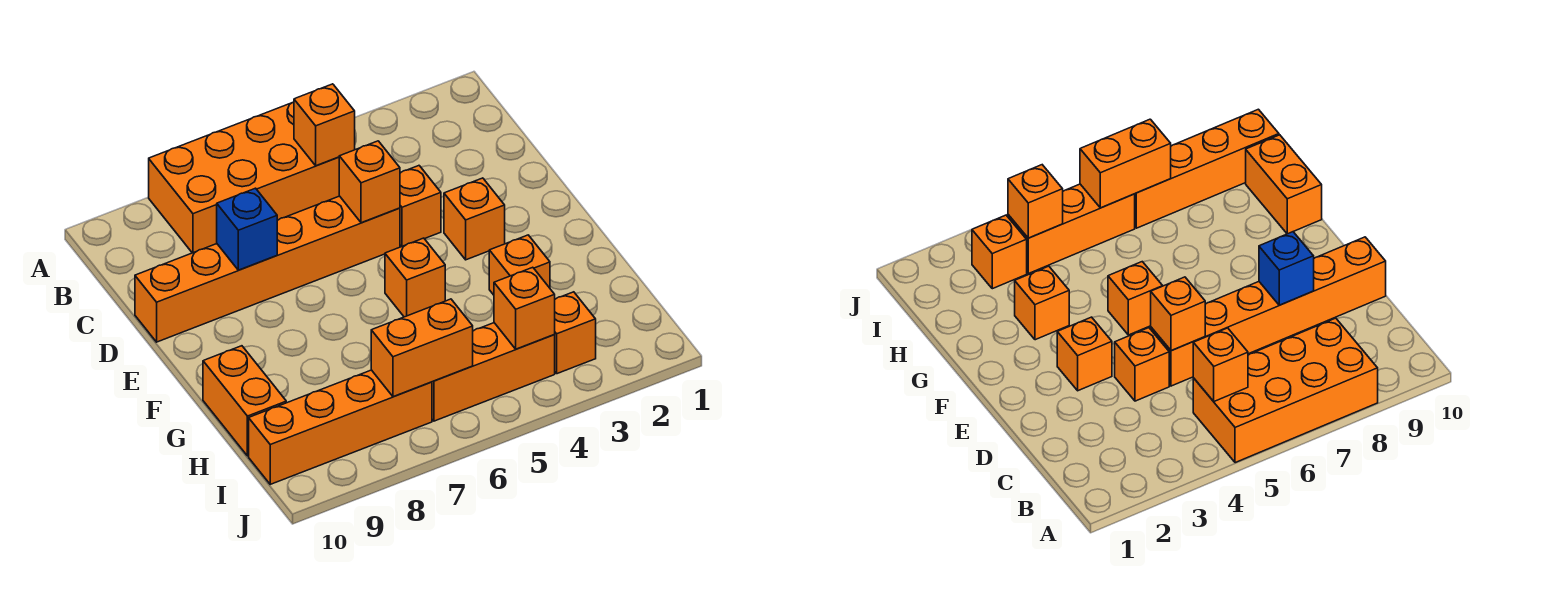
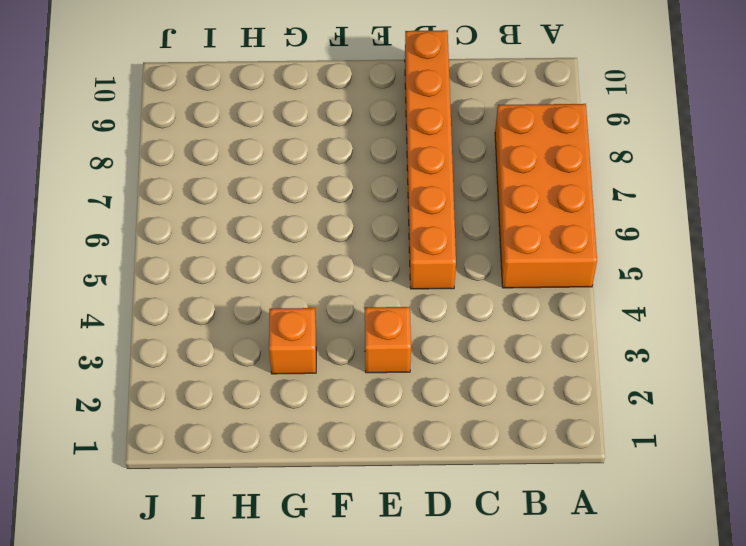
none -> orange 1x1 brick [400,166,441,247]
none -> orange 1x1 brick [385,238,445,317]
none -> orange 1x2 brick [203,346,286,456]

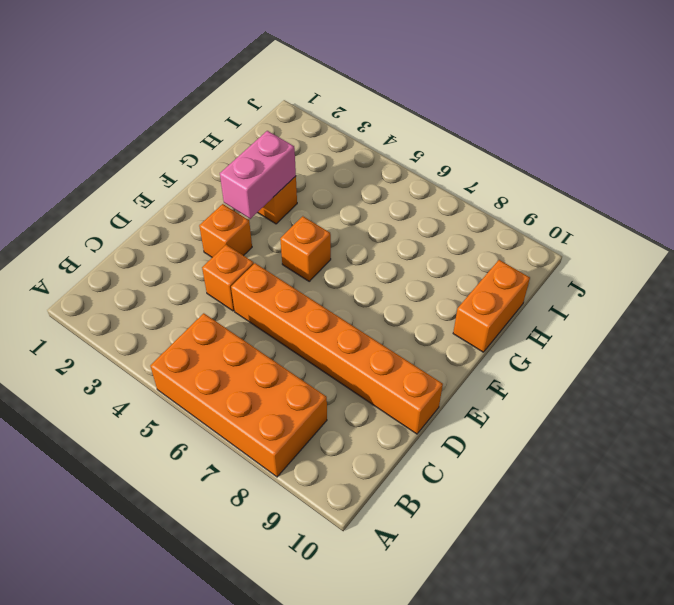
pink 1x2 brick [220,131,296,219] -> none
none -> orange 1x1 brick [554,292,596,374]
none -> orange 1x3 brick [432,323,555,421]
none -> orange 1x4 brick [249,370,432,484]

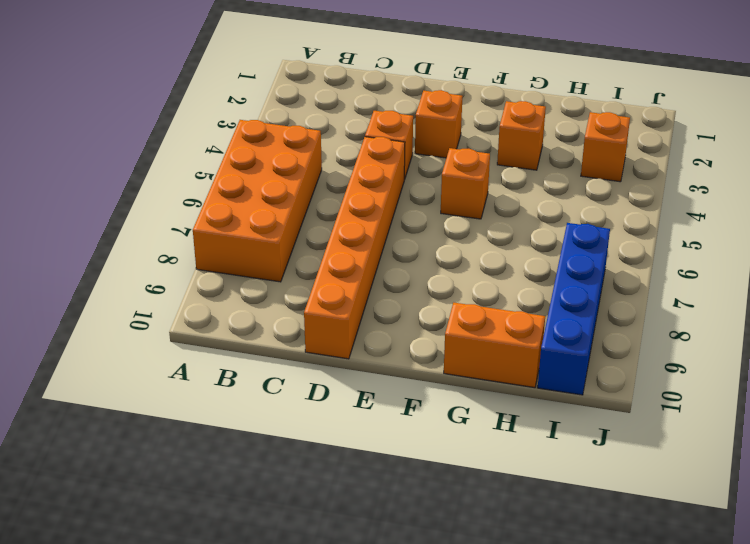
blue 1x4 brick [538,223,610,395] -> orange 1x4 brick [249,370,432,484]
none -> orange 1x3 brick [432,323,555,421]
none -> orange 1x1 brick [294,84,355,166]
none -> orange 1x1 brick [339,141,400,223]

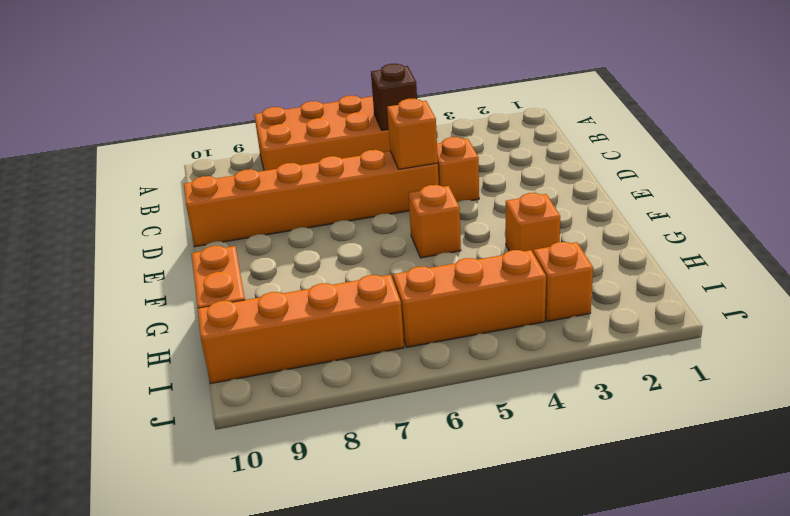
brown 1x1 brick [371,64,417,130] -> orange 1x1 brick [294,84,355,166]
none -> orange 1x1 brick [444,178,505,260]
none -> blue 1x1 brick [217,188,277,270]
none -> orange 1x1 brick [494,267,555,349]

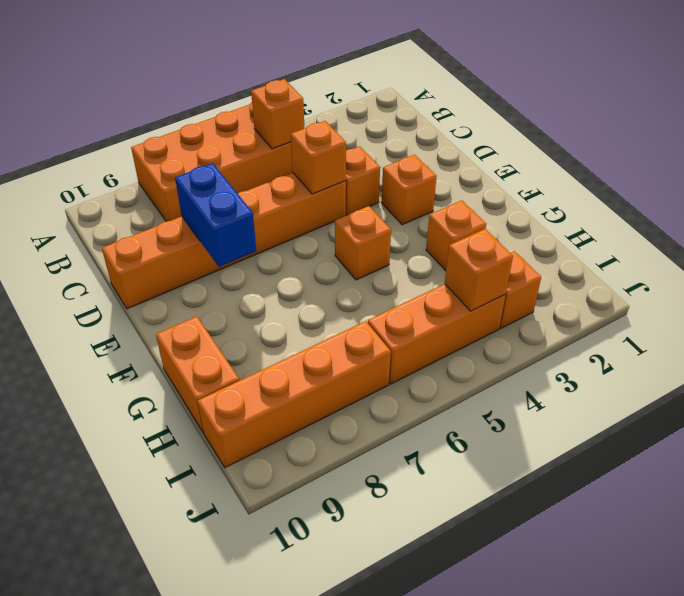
blue 1x2 brick [175,163,256,267] -> blue 1x1 brick [217,188,277,270]
none -> orange 1x2 brick [371,299,473,397]

